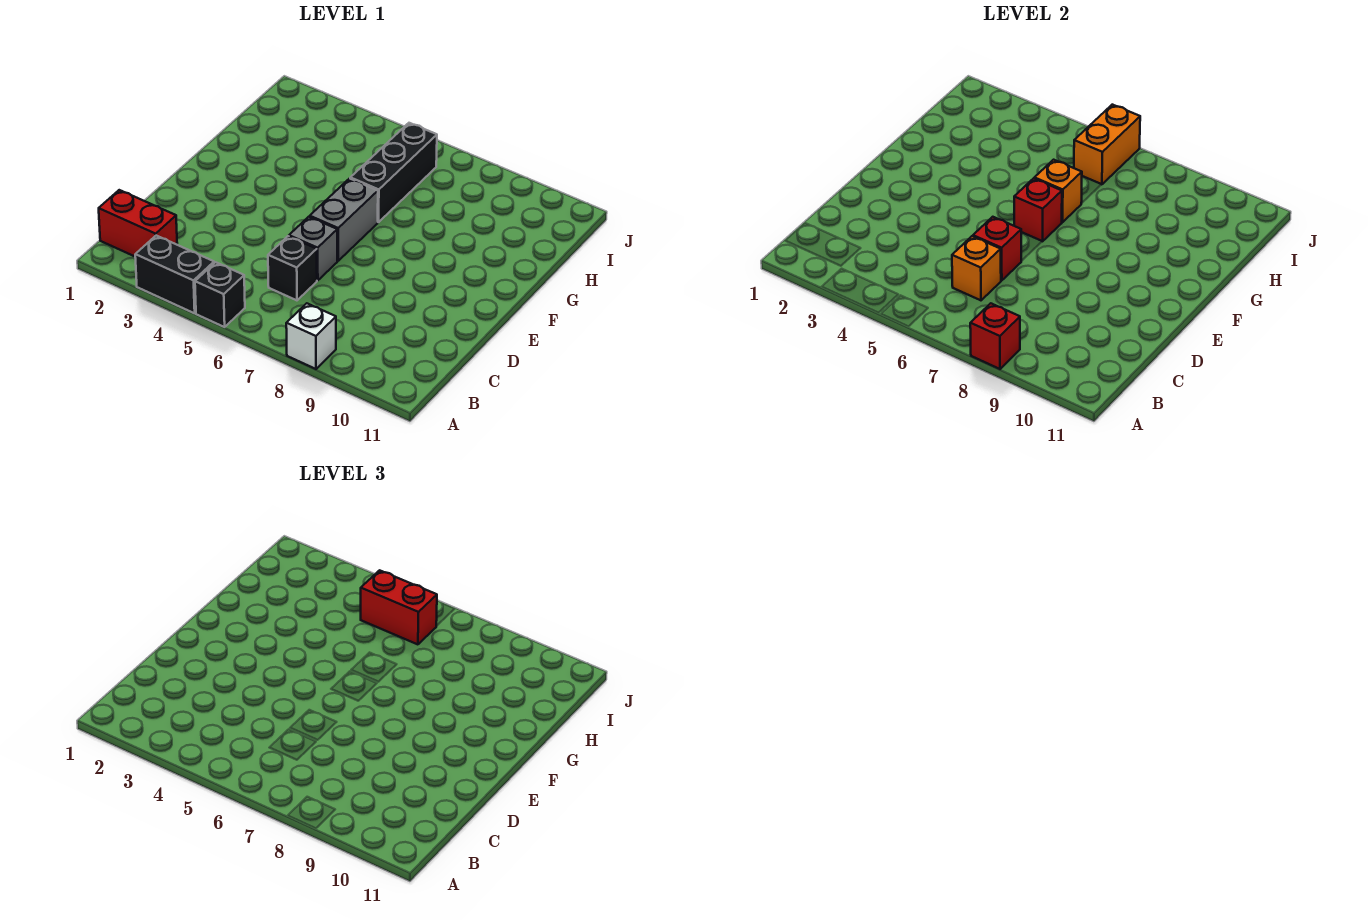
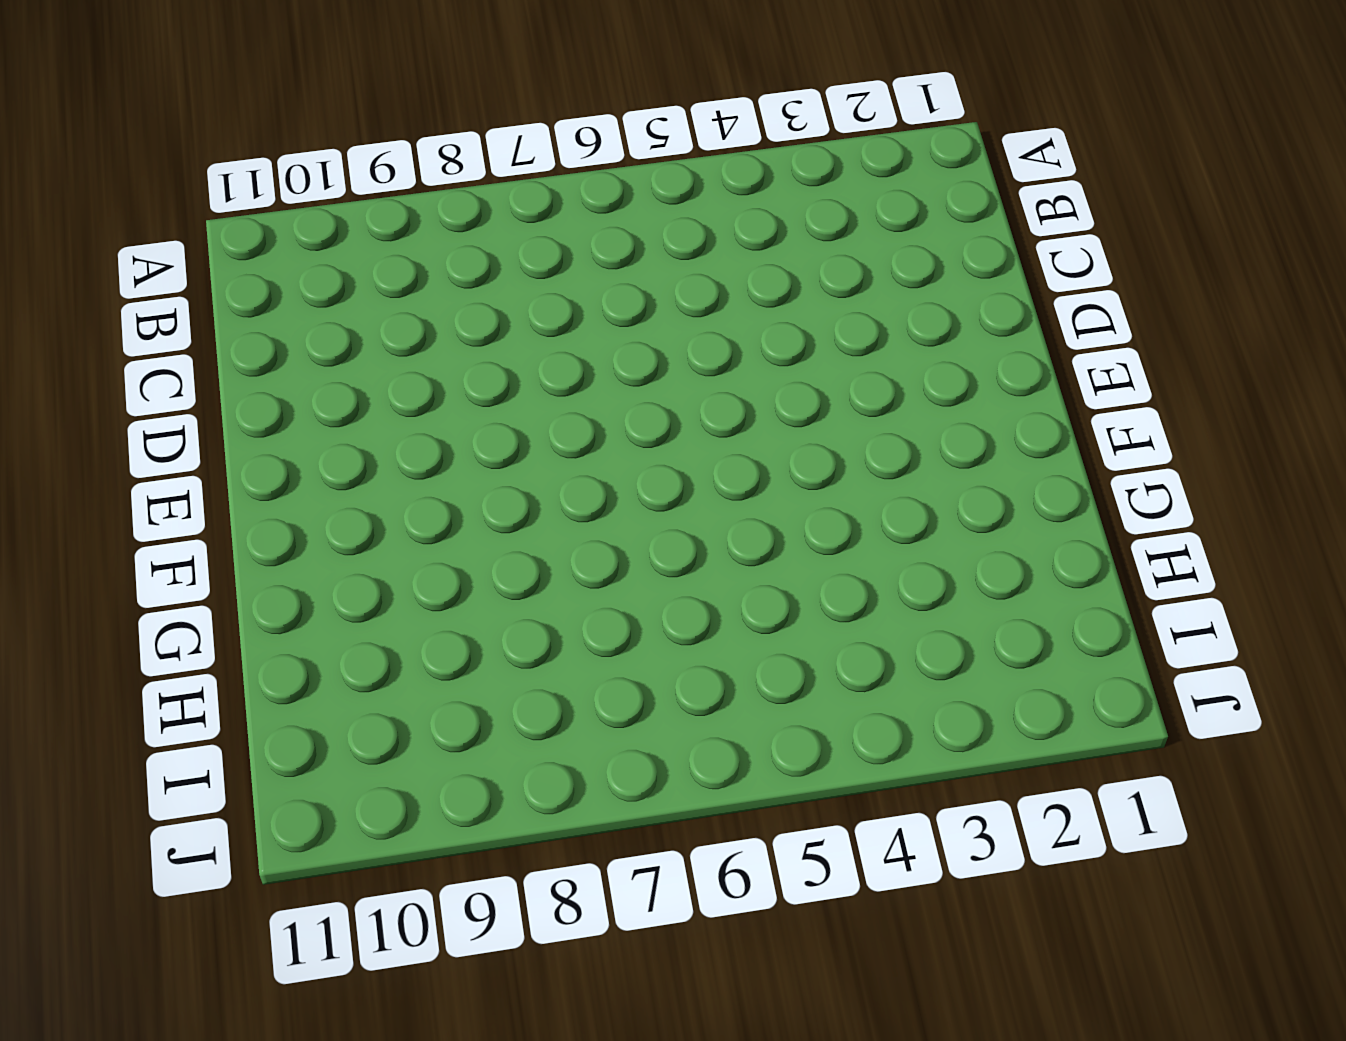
none -> black 1x2 brick [135,236,214,313]
none -> black 1x1 brick [195,262,245,327]
none -> white 1x1 brick [286,303,336,369]

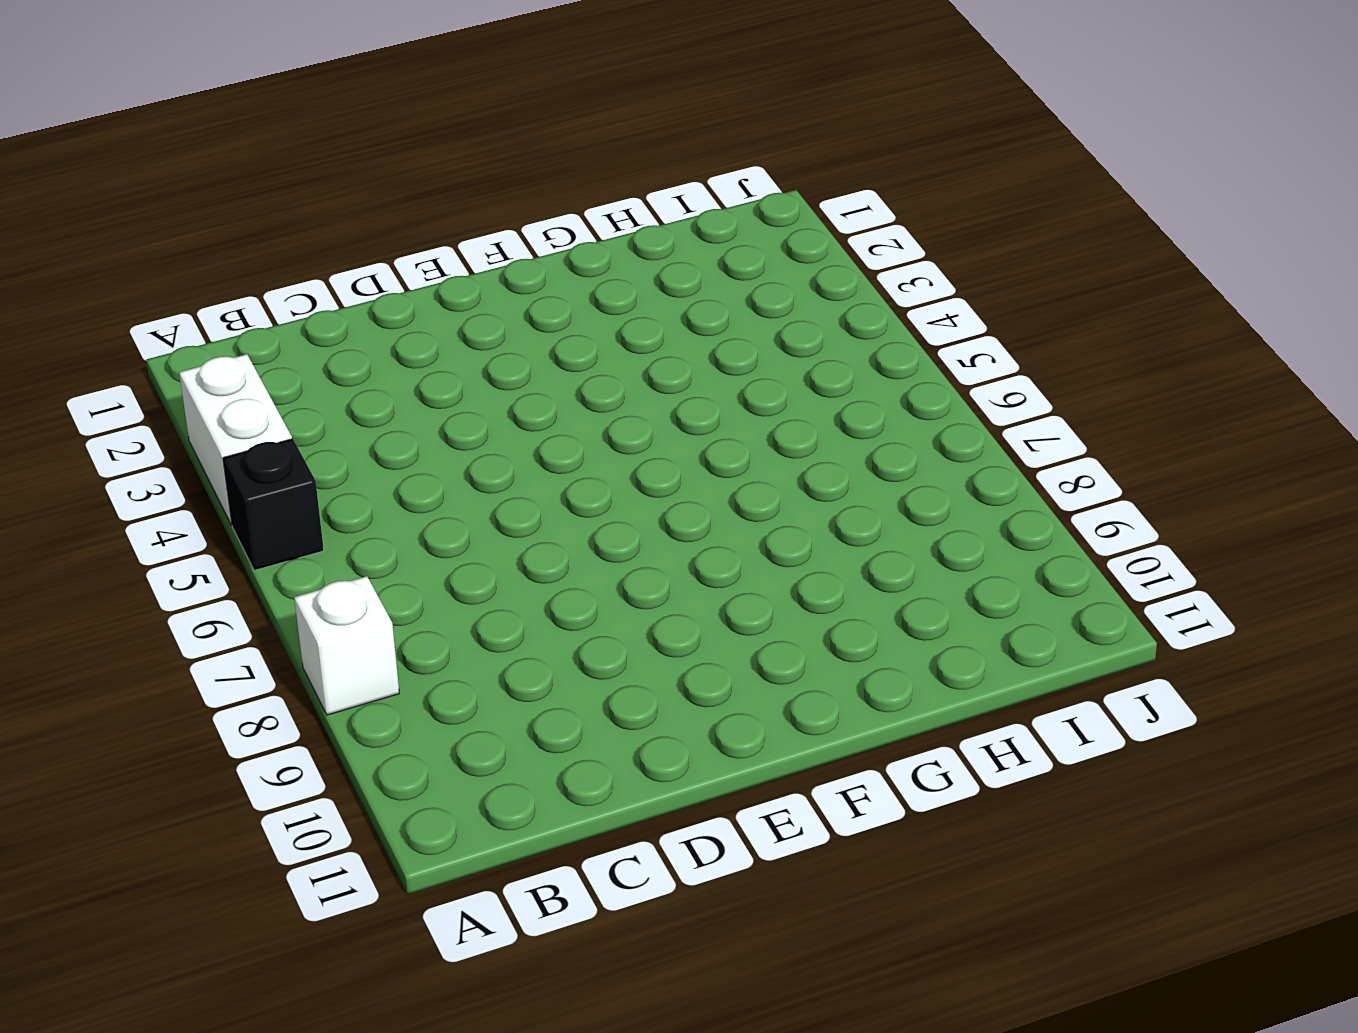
white 1x2 brick [179,354,292,525] -> black 1x2 brick [135,236,214,313]
none -> red 1x2 brick [99,190,177,256]
none -> black 1x1 brick [268,236,317,300]
none -> grey 1x1 brick [289,217,337,281]

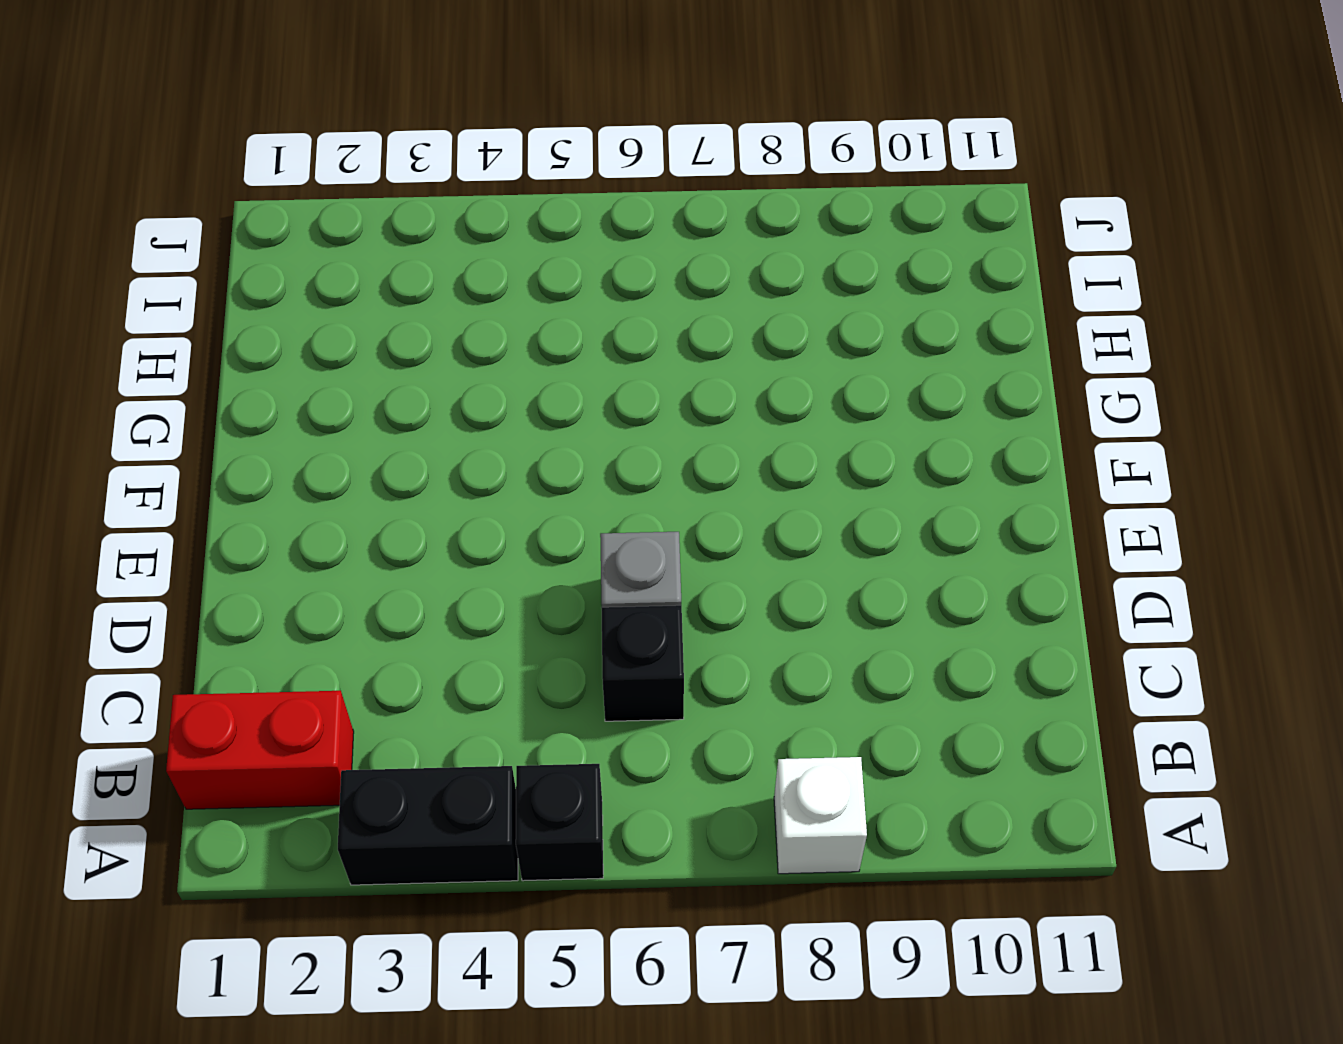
none -> grey 1x2 brick [310,178,378,261]
none -> black 1x3 brick [350,123,437,222]
none -> red 1x1 brick [970,303,1020,369]

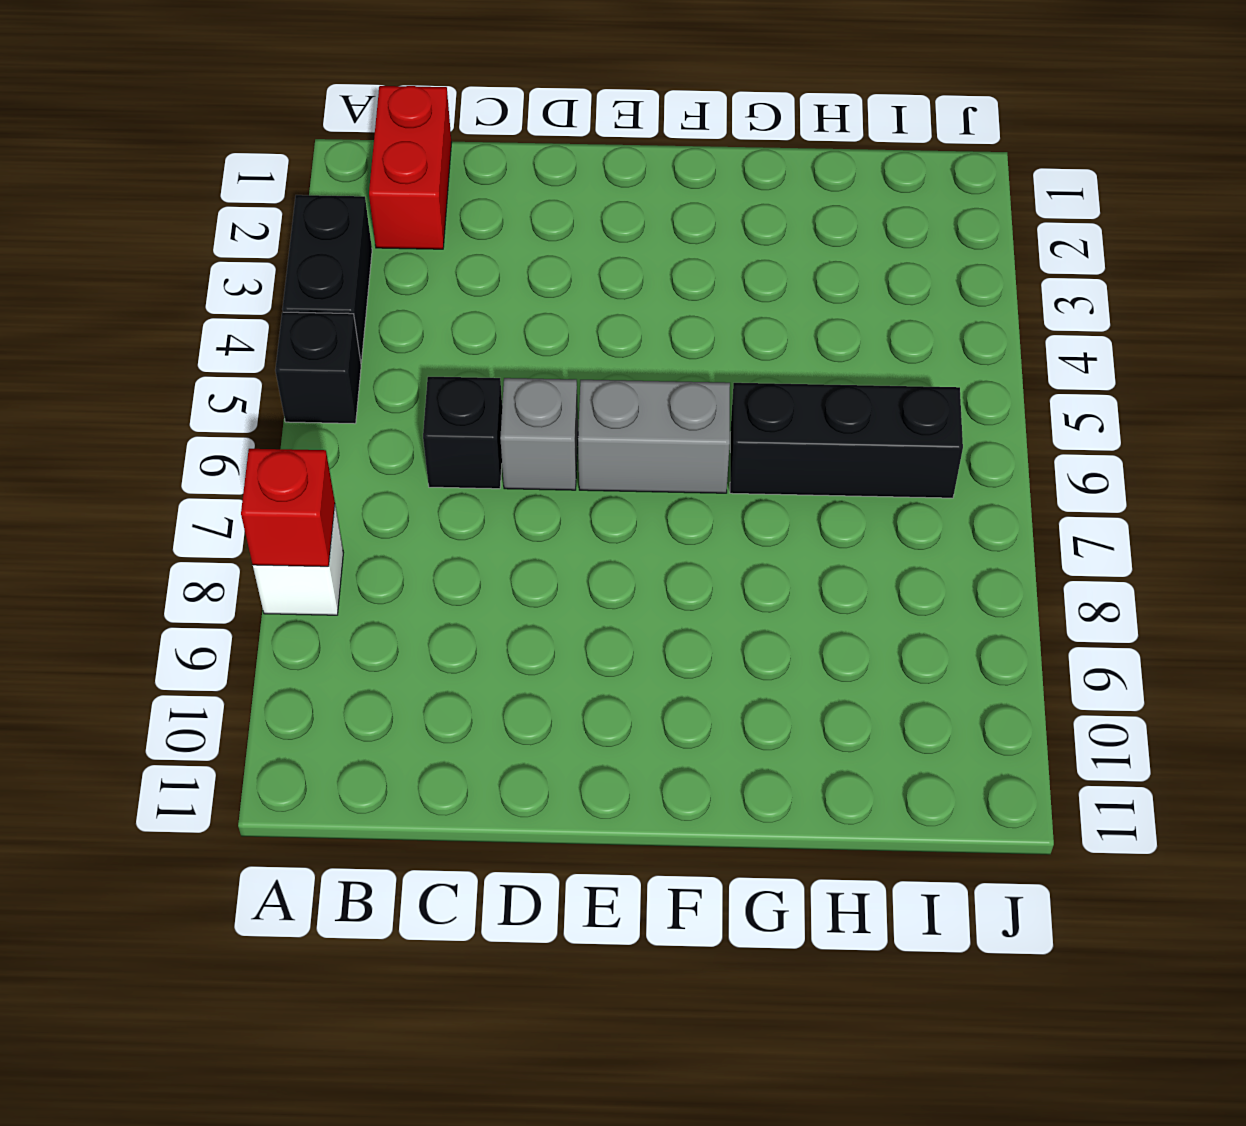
none -> orange 1x1 brick [952,236,1001,300]
none -> red 1x1 brick [973,217,1021,281]
none -> red 1x1 brick [1014,178,1062,241]

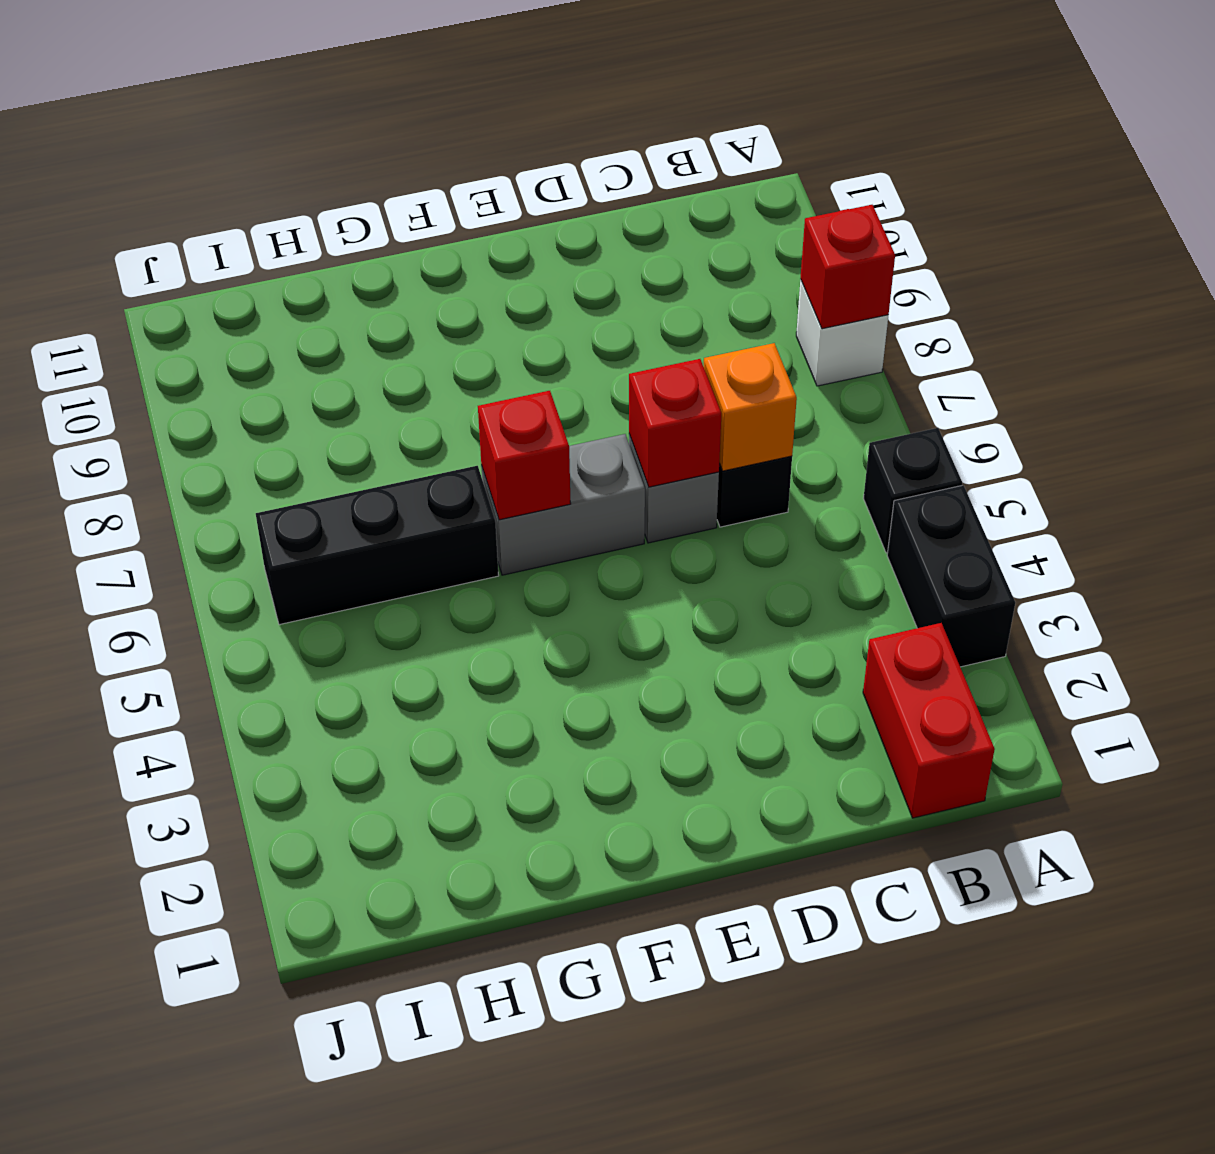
none -> orange 1x1 brick [1034,160,1082,222]
none -> orange 1x2 brick [1074,105,1140,184]
none -> red 1x2 brick [361,570,437,644]

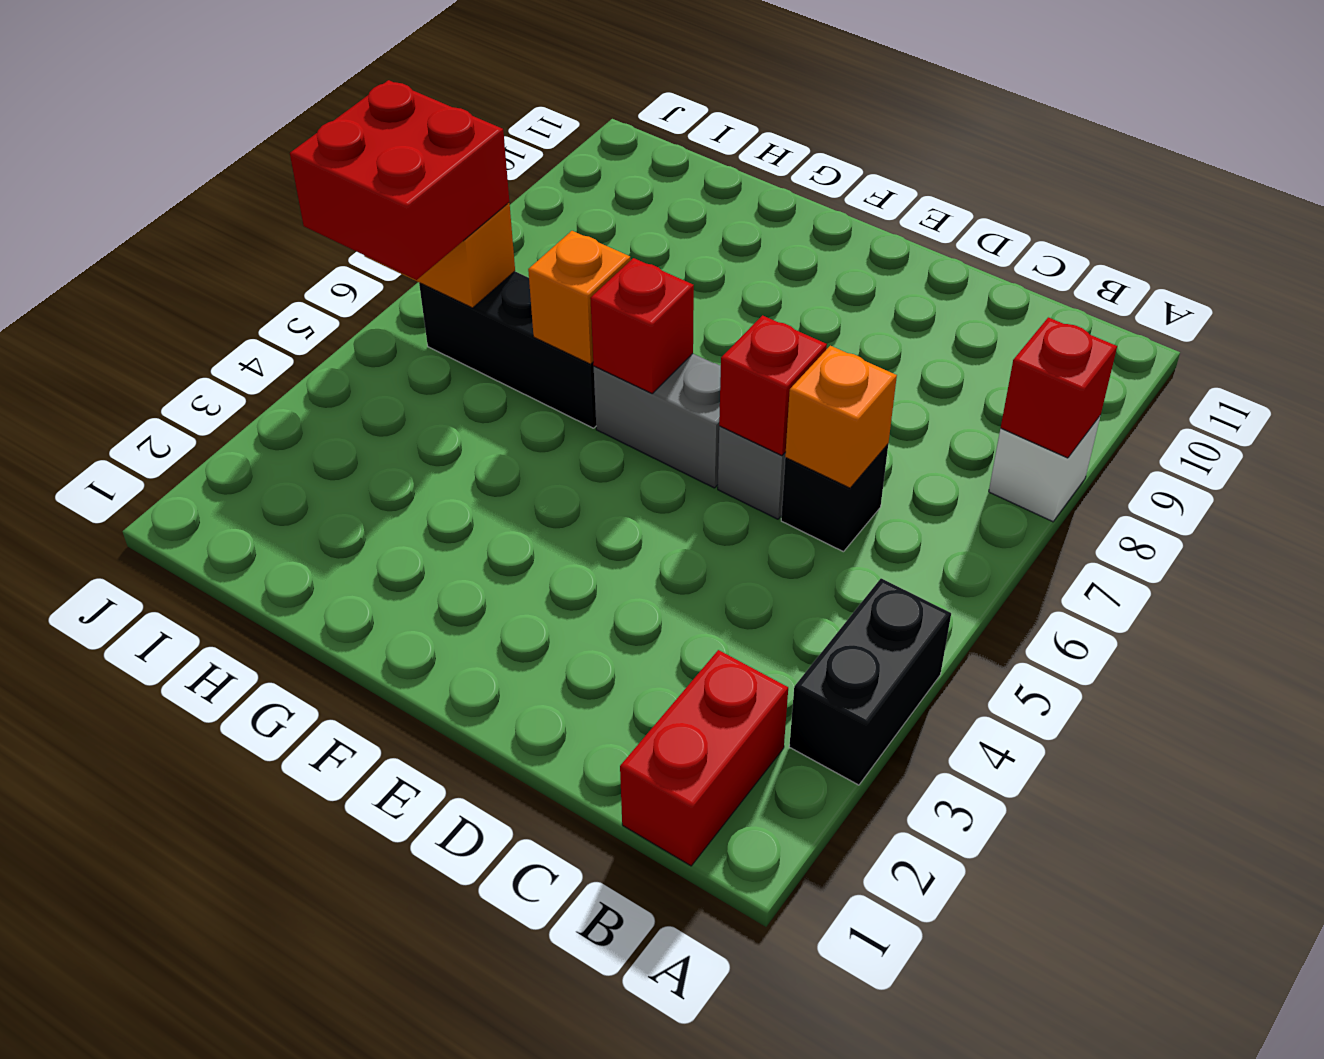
red 2x2 brick [290,80,509,280] -> red 1x2 brick [361,570,437,644]
none -> black 1x1 brick [195,262,245,327]

